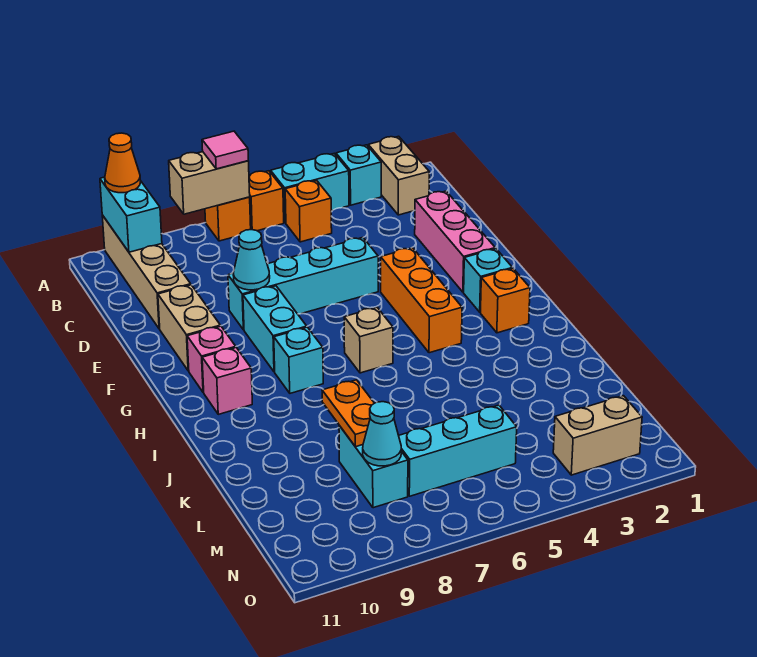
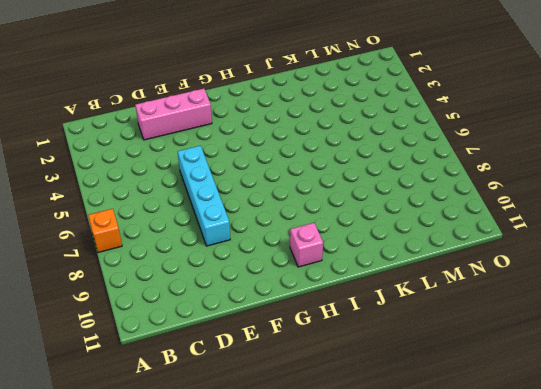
none -> tan 1x2 brick [368,136,429,215]
none -> cyan 1x1 brick [336,145,381,205]
none -> cyan 1x2 brick [271,154,349,223]

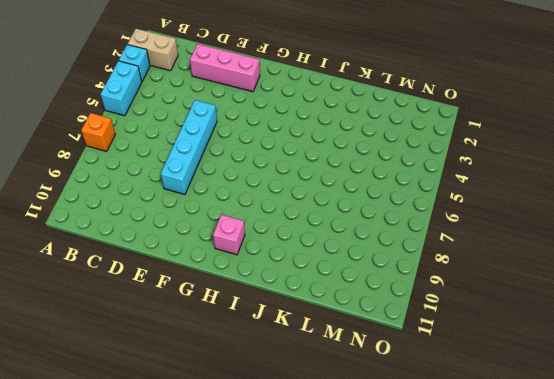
none -> orange 1x1 brick [249,171,284,231]
none -> tan 1x4 brick [102,215,191,329]
none -> orange 1x1 brick [285,180,332,242]

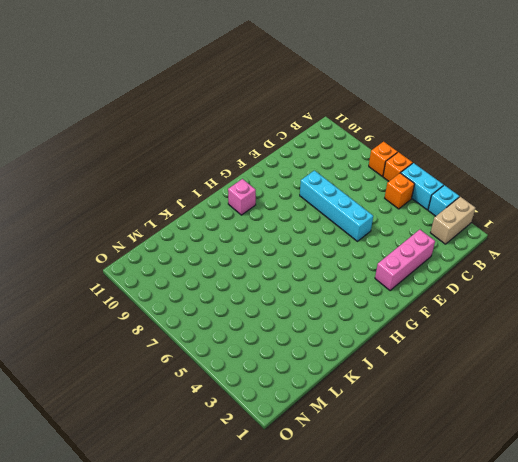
none -> tan 1x4 brick [102,215,191,329]
none -> tan 1x2 brick [158,285,220,371]
none -> orange 1x3 brick [381,248,462,353]

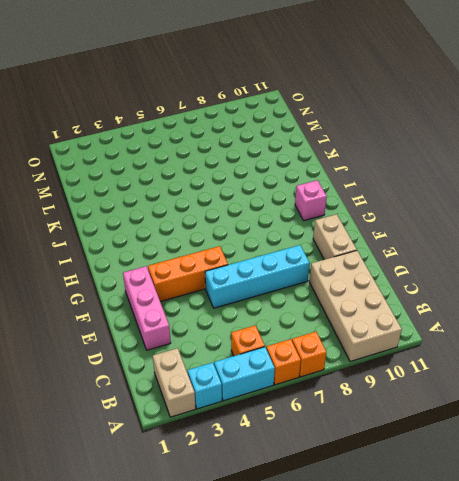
tan 2x4 brick [309,251,402,362] -> tan 1x4 brick [102,215,191,329]
orange 1x3 brick [148,246,228,302] -> orange 1x3 brick turned to [381,248,462,353]
none -> cyan 1x2 brick [243,286,307,372]
none -> cyan 1x1 brick [464,249,513,312]
none -> pink 1x1 brick [187,326,236,392]

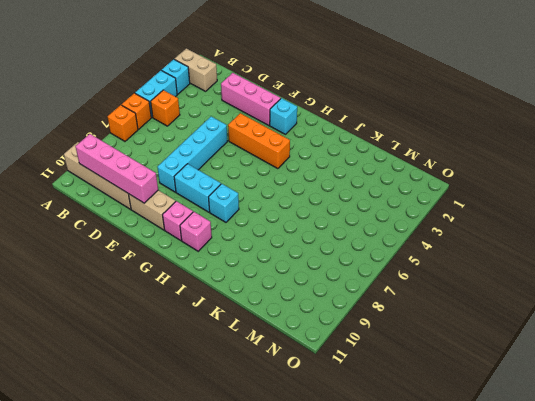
pink 1x4 brick [75,134,158,203] -> cyan 1x2 brick [100,177,162,252]
none -> orange 1x1 brick [481,269,530,333]
none -> tan 1x1 brick [344,307,393,373]
none -> cyan 1x2 brick [339,425,408,508]

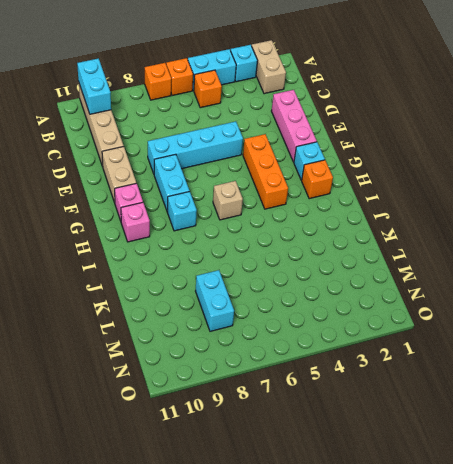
none -> cyan 1x3 brick [399,405,517,496]
none -> tan 1x2 brick [553,396,642,475]
none -> tan 1x2 brick [169,152,250,214]

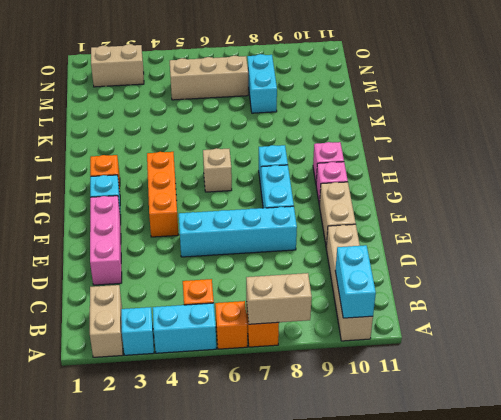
tan 1x3 brick [170,56,248,100] -> cyan 1x3 brick [399,405,517,496]
none -> cyan 1x1 cone [233,230,270,290]
none -> orange 1x2 plate [322,380,374,447]
none -> cyan 1x1 cone [363,402,401,466]

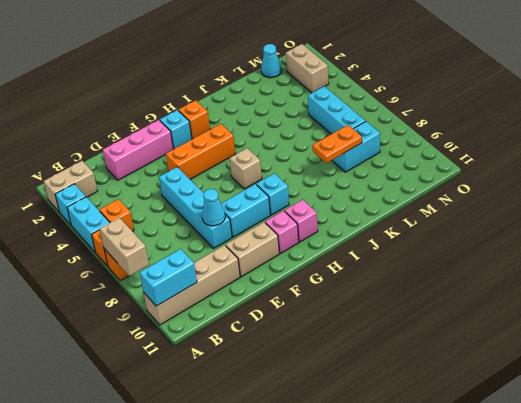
cyan 1x1 cone [261,44,282,78] -> cyan 1x1 cone moved to [363,402,401,466]
none -> pink 1x1 tile [202,131,248,169]
none -> orange 1x1 cone [105,133,141,193]

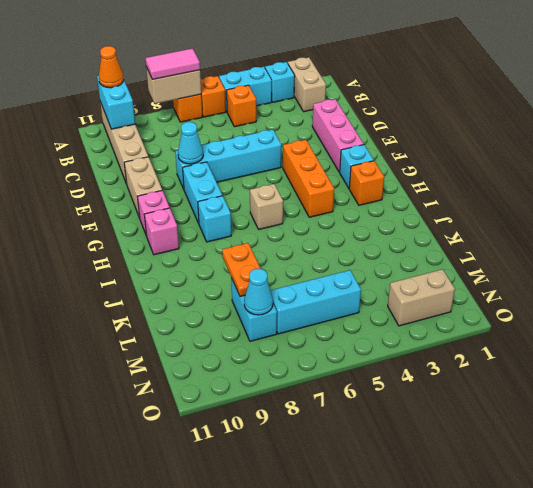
pink 1x2 tile [145,48,200,79] -> pink 1x1 tile [202,131,248,169]

